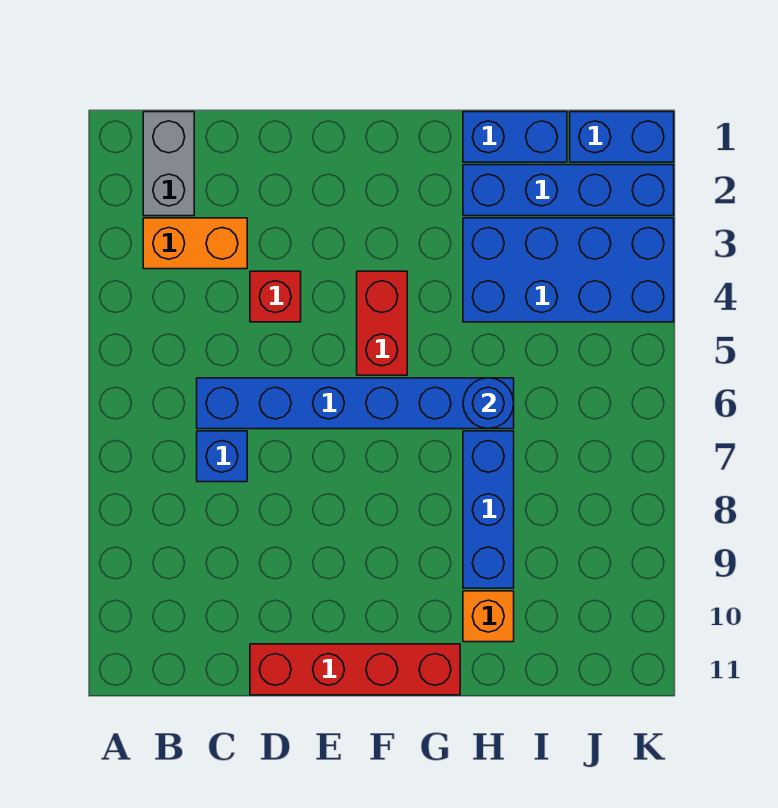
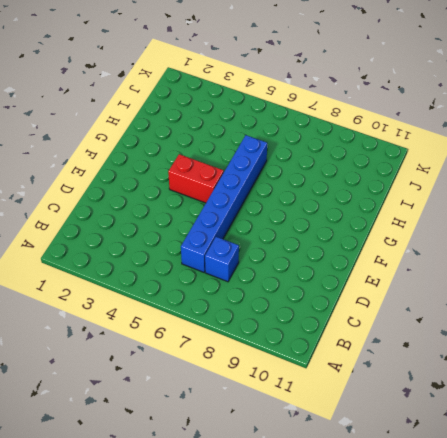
none -> grey 1x2 brick [143,112,194,216]
none -> orange 1x2 brick [143,218,247,269]
none -> red 1x1 brick [250,271,301,322]

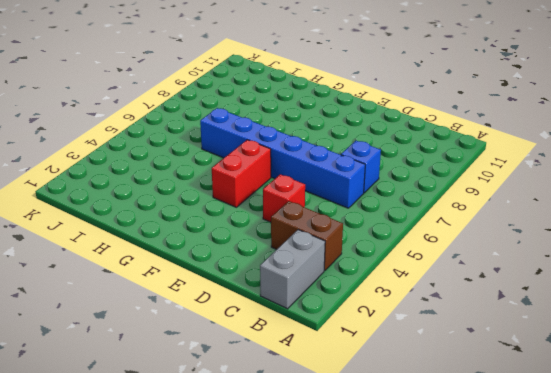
brown 1x2 brick [271,201,343,271] -> orange 1x2 brick [143,218,247,269]
none -> red 1x4 brick [250,644,460,695]
none -> blue 1x2 brick [463,112,567,162]
none -> blue 1x4 brick [463,165,674,216]

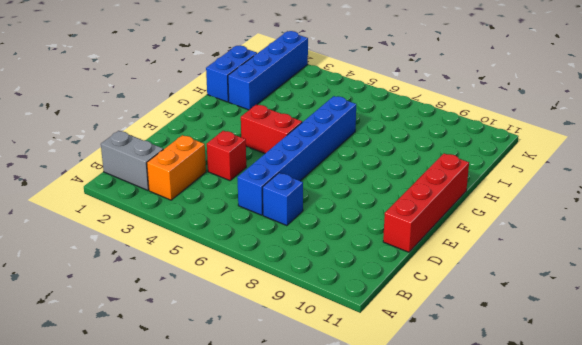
none -> blue 2x4 brick [463,218,674,322]
none -> blue 1x3 brick [463,431,514,588]
none -> orange 1x1 brick [463,591,514,642]

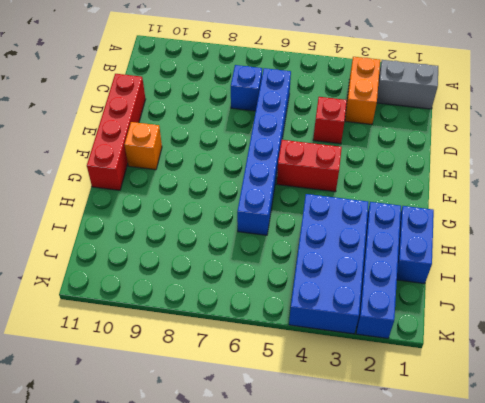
orange 1x1 brick [125,122,162,170] -> orange 1x1 brick moved to [463,591,514,642]
none -> blue 1x3 brick [463,431,514,588]
none -> blue 1x2 brick [570,112,674,162]
none -> blue 1x1 round brick [463,378,514,429]

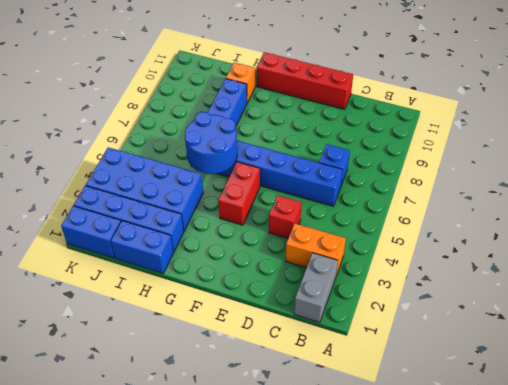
blue 2x2 round brick [185,112,237,174] -> blue 1x1 round brick [463,378,514,429]

